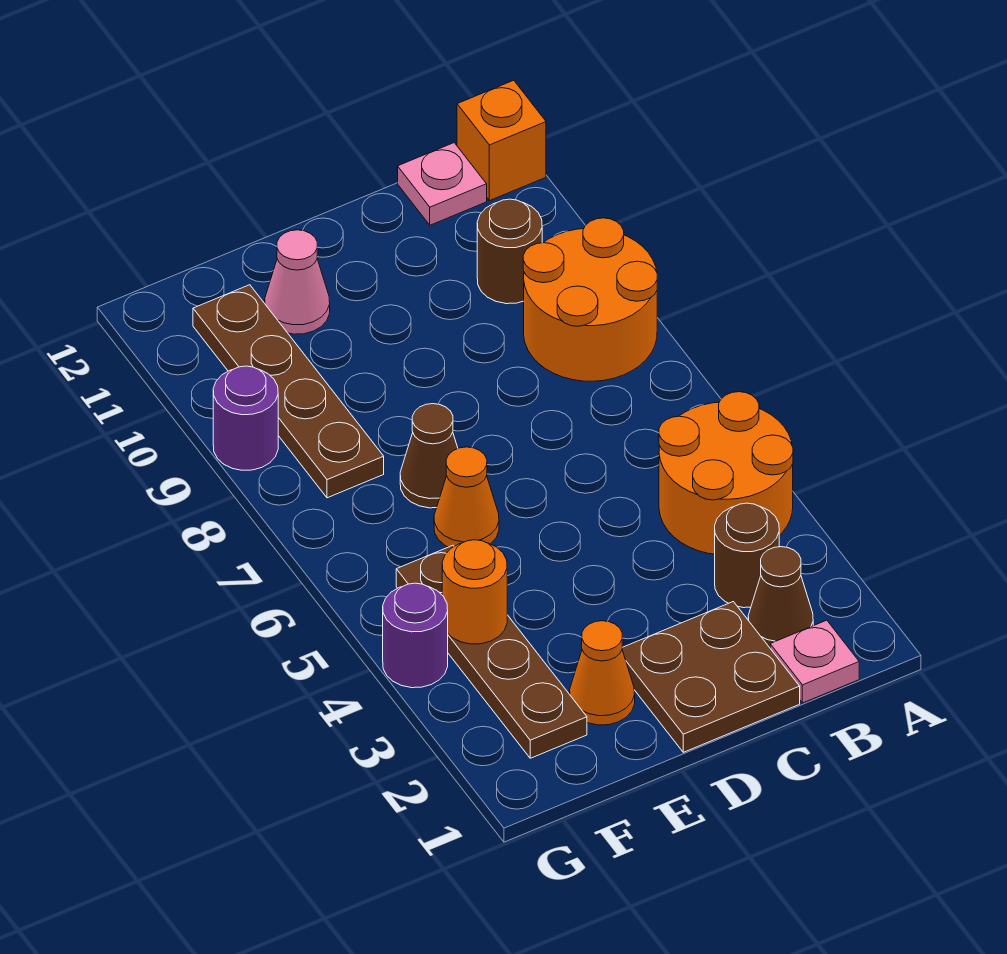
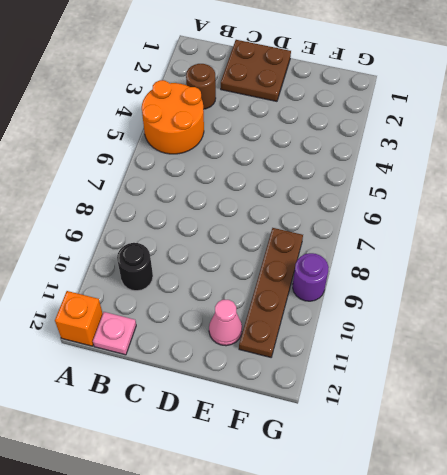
black 1x1 round brick [117,243,153,291] -> brown 1x1 round brick [477,199,542,304]
none -> orange 2x2 round brick [523,218,657,381]
none -> pink 1x1 plate [770,620,859,703]
none -> brown 1x1 cone [748,547,813,648]

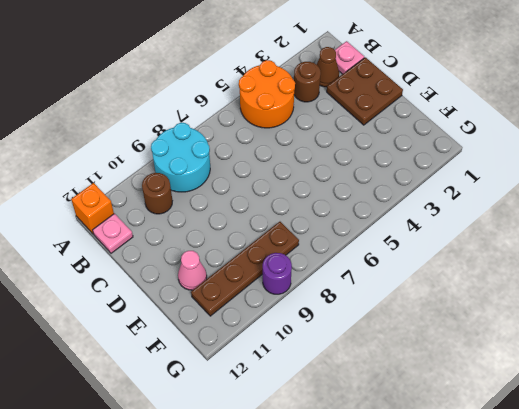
cyan 2x2 round brick [151,123,210,192] -> orange 2x2 round brick [523,218,657,381]
none -> orange 1x1 cone [570,621,635,725]
none -> orange 1x1 cone [434,447,499,547]
none -> brown 1x1 cone [400,404,458,508]

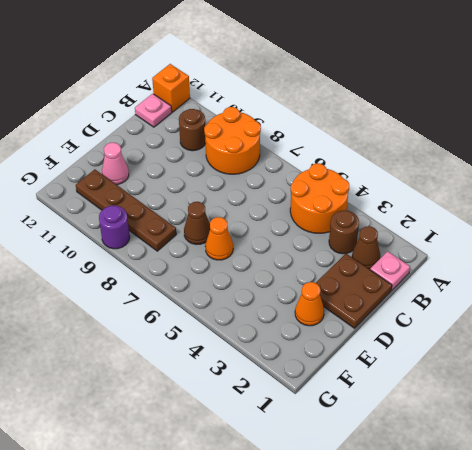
none -> brown 1x4 plate [396,545,587,758]
none -> purple 1x1 round brick [383,583,448,688]
none -> orange 1x1 round brick [442,540,507,644]

